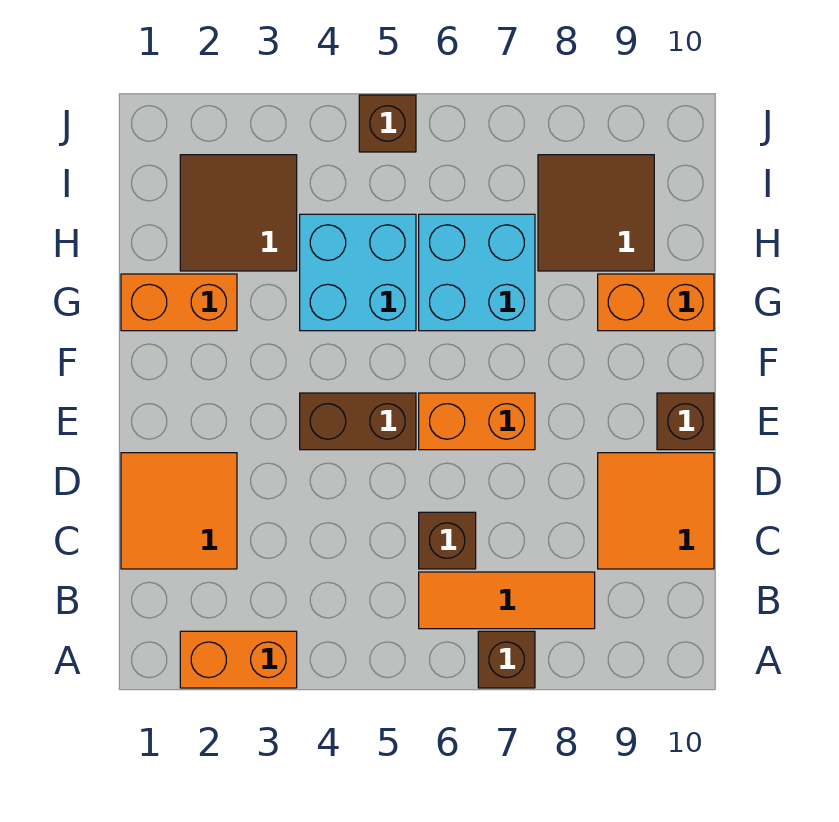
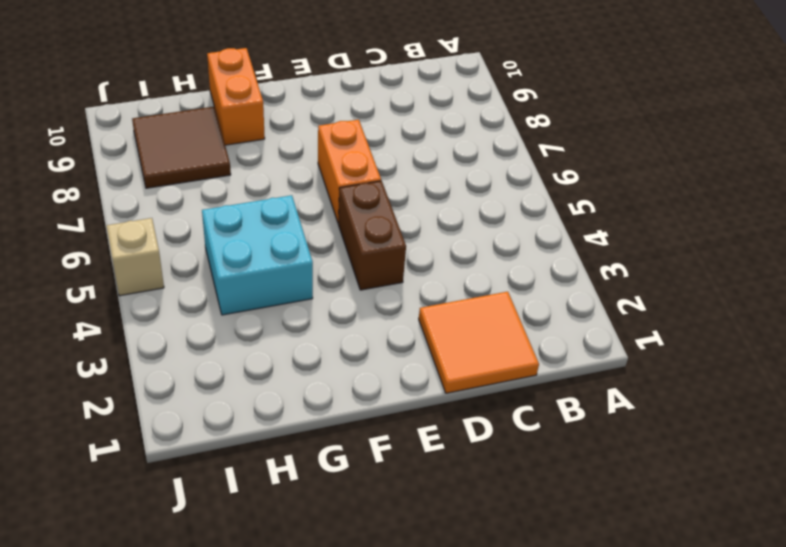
tan 1x1 brick [107,218,164,296] -> brown 1x1 brick [359,95,416,152]
none -> orange 1x2 brick [180,631,297,688]
none -> brown 1x1 brick [478,631,535,688]
none -> orange 1x3 tile [419,572,595,629]

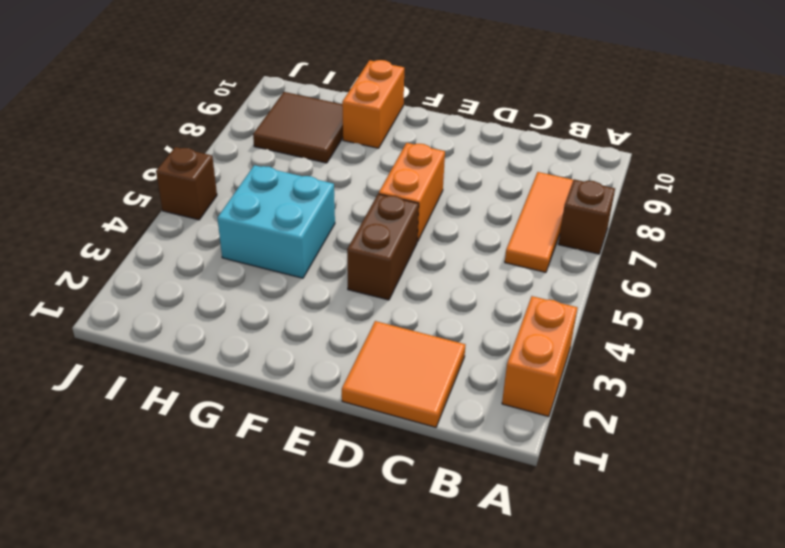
none -> brown 1x1 brick [419,512,476,569]
none -> orange 2x2 tile [598,453,714,569]
none -> brown 1x1 brick [657,393,714,450]

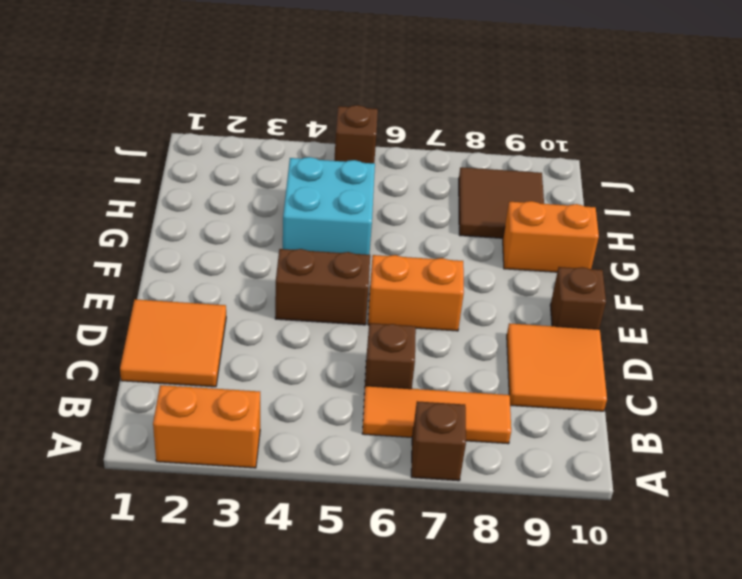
none -> orange 1x2 brick [121,274,237,331]
none -> cyan 2x2 brick [419,214,535,331]
none -> brown 2x2 tile [180,155,297,271]

